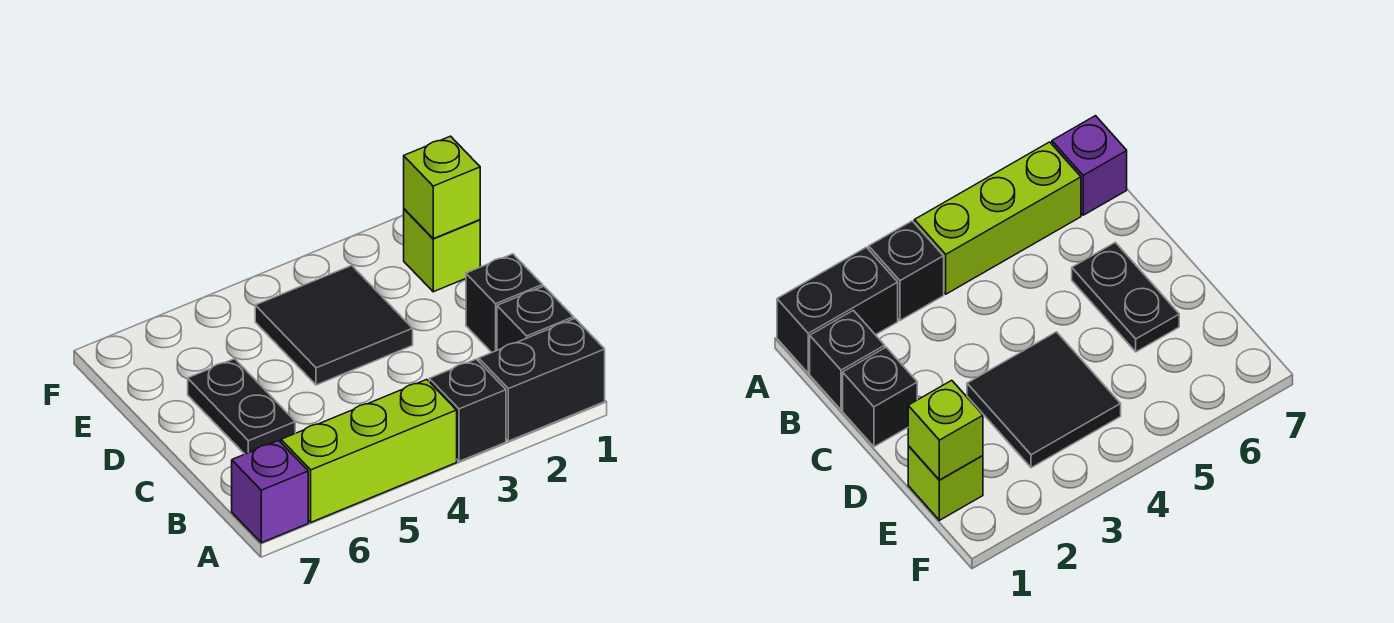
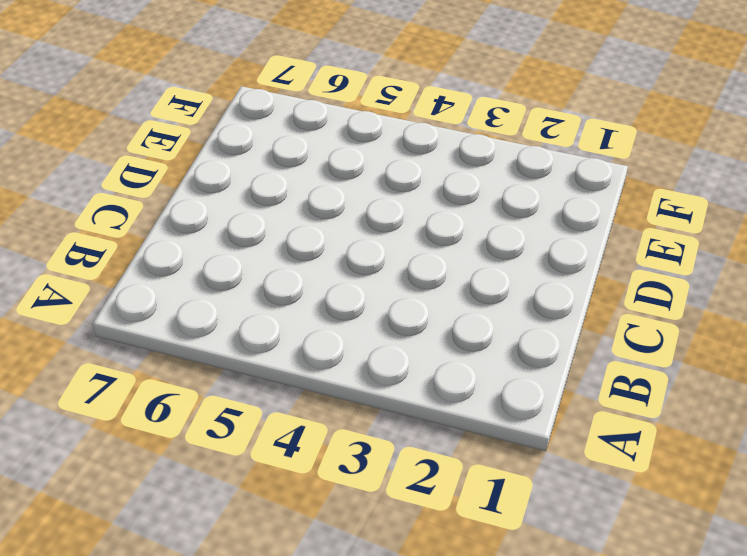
none -> black 1x2 brick [479,319,605,441]
none -> black 1x1 brick [429,359,506,461]

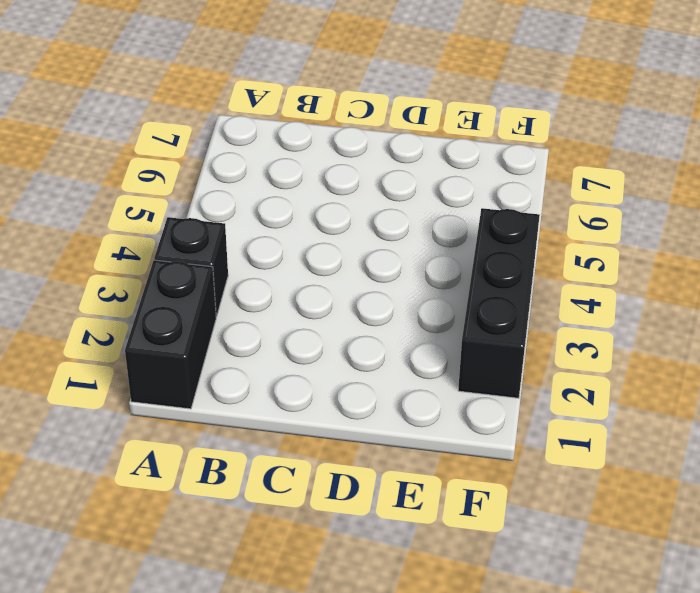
black 1x3 brick [458,208,540,398] -> none
none -> lime 1x3 brick [281,380,457,522]
none -> purple 1x1 brick [232,440,308,543]

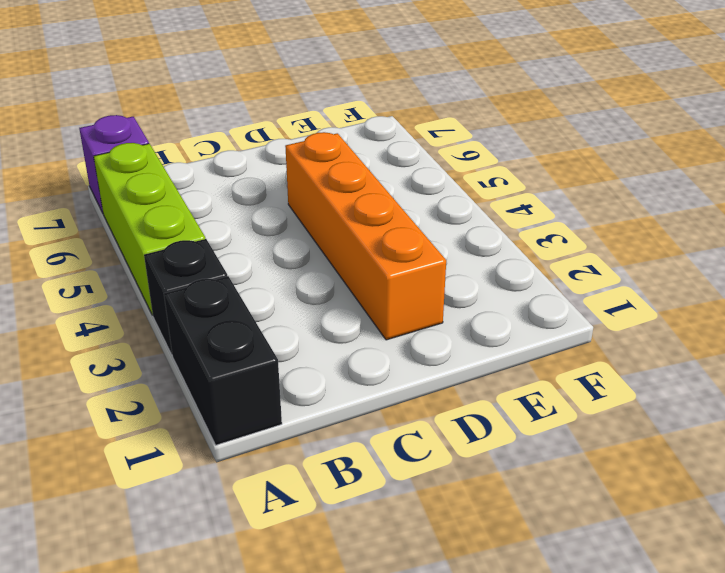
orange 1x4 brick [285,132,446,340] -> black 2x2 tile [255,265,413,385]
none -> black 1x1 brick [497,286,574,350]
none -> black 1x1 brick [466,254,543,352]

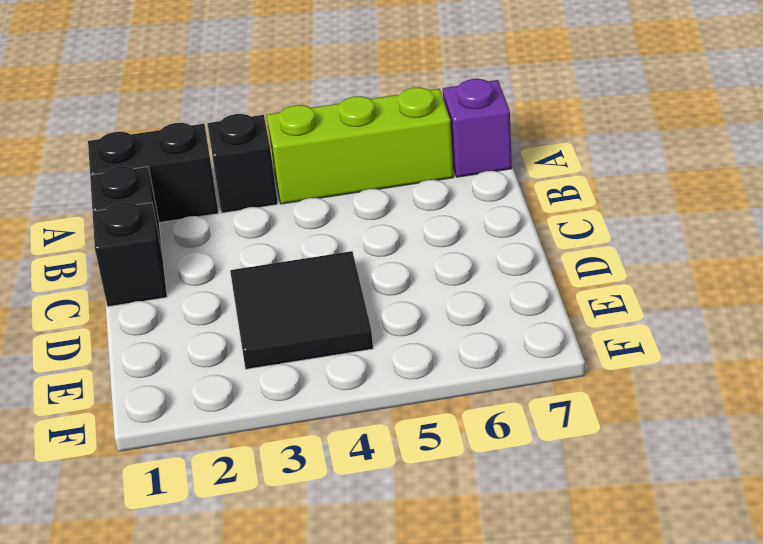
none -> black 1x2 plate [188,359,295,454]
none -> lime 1x1 brick [404,209,480,292]

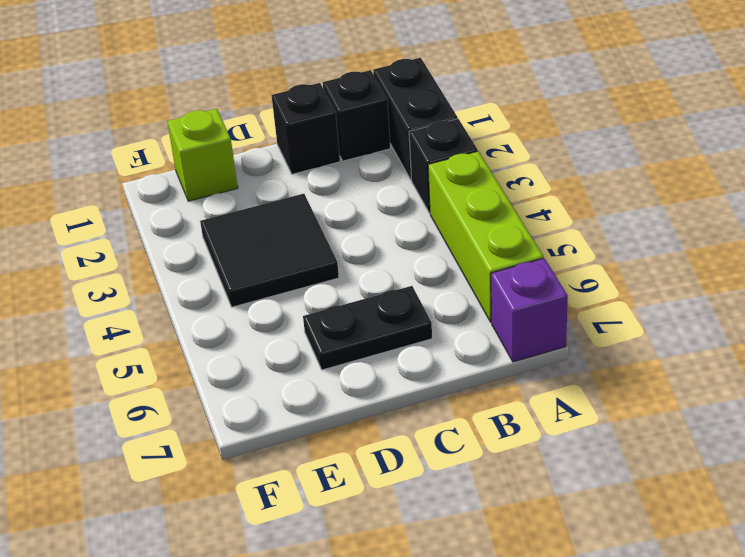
none -> lime 1x1 brick [404,136,480,239]

